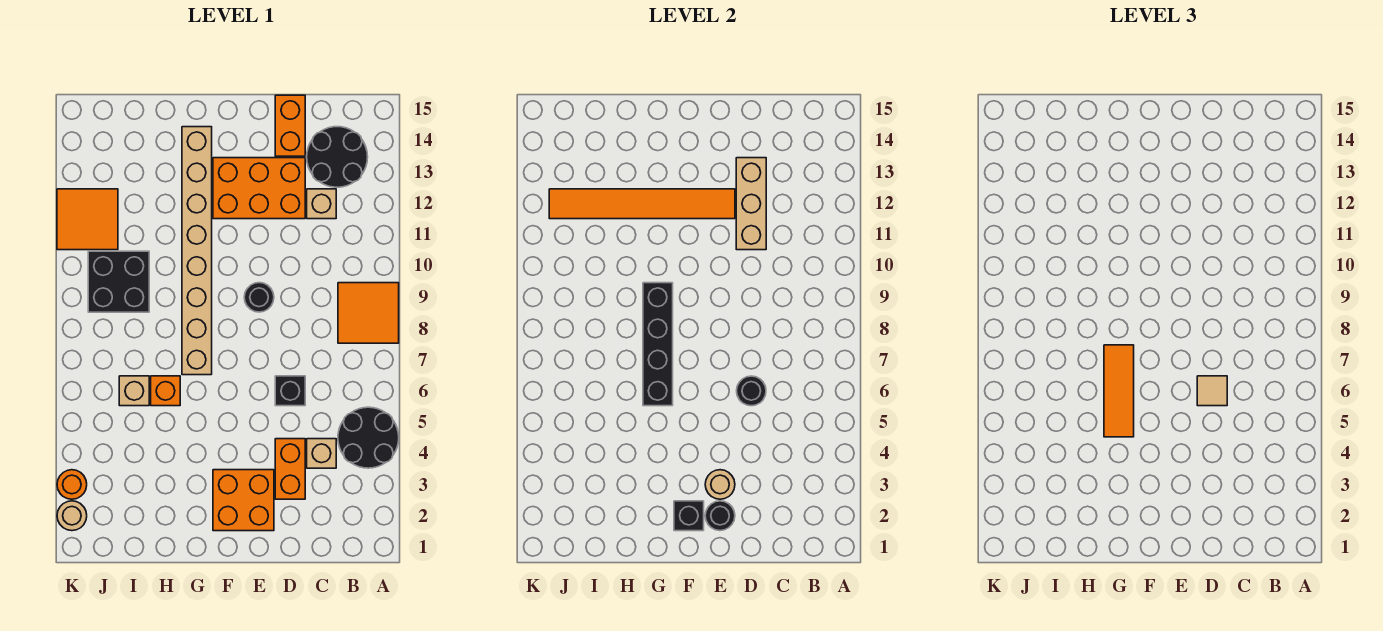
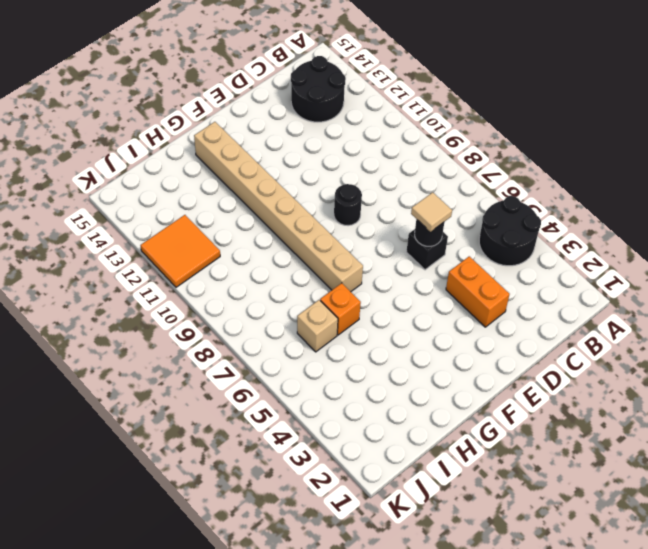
none -> orange 2x2 tile [338,283,399,343]
none -> tan 1x1 brick [307,439,336,468]
none -> tan 1x1 brick [307,189,336,219]

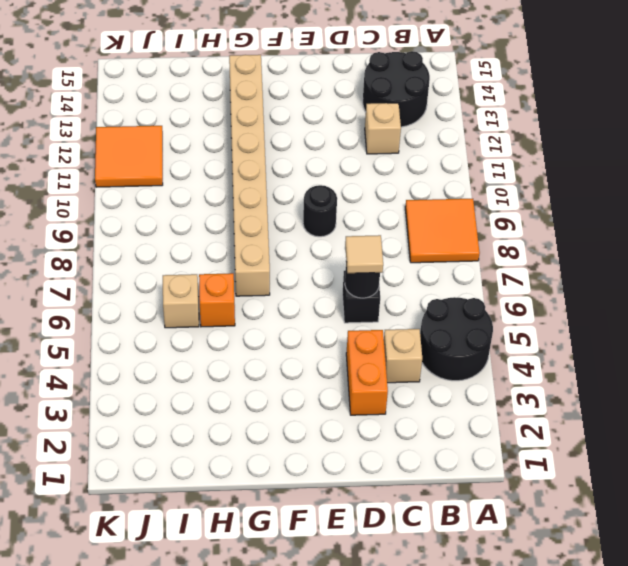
none -> orange 2x3 brick [213,158,305,219]
none -> orange 1x2 brick [275,95,305,156]
none -> orange 2x2 brick [213,470,274,531]

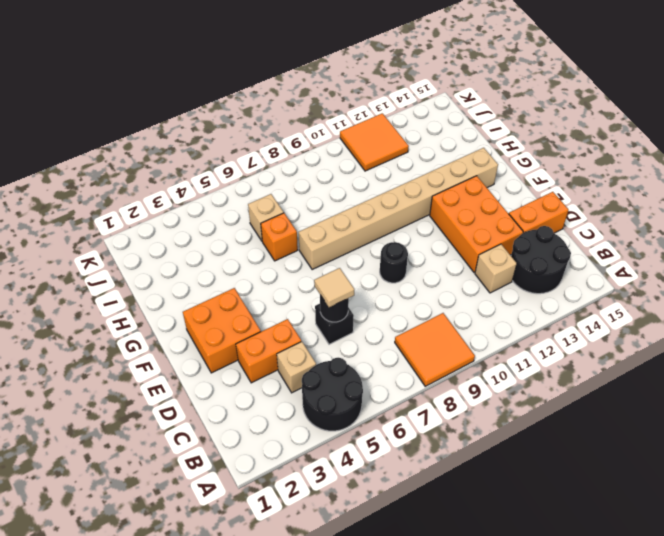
none -> black 2x2 brick [88,251,149,312]
none -> tan 1x1 round brick [57,501,87,531]
none -> orange 1x1 round brick [57,470,87,499]

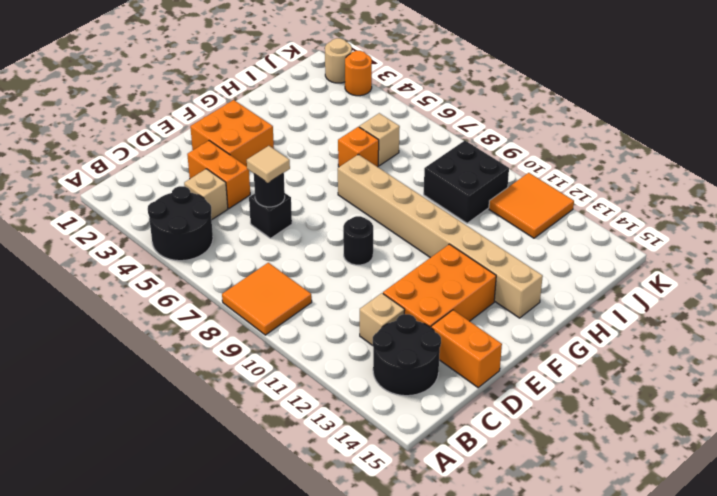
none -> tan 1x3 brick [736,158,766,250]
none -> black 1x1 round brick [705,501,735,531]
none -> tan 1x1 round brick [705,470,735,499]

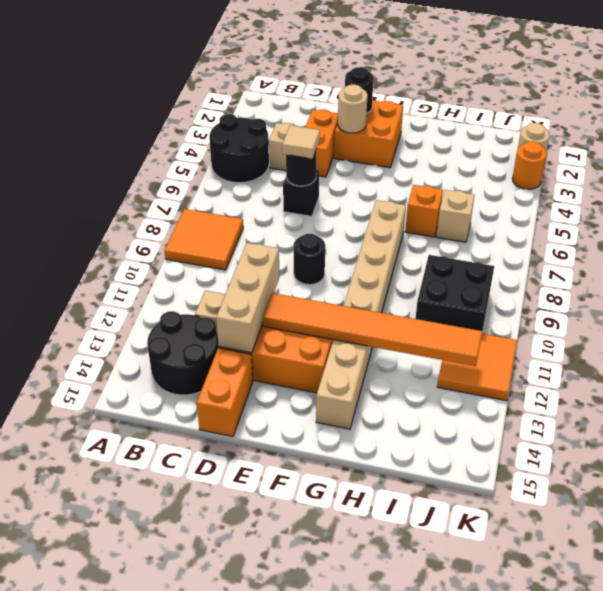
none -> black 1x1 brick [674,501,704,531]
none -> black 1x4 brick [643,283,673,406]
none -> orange 1x3 tile [1104,345,1134,437]

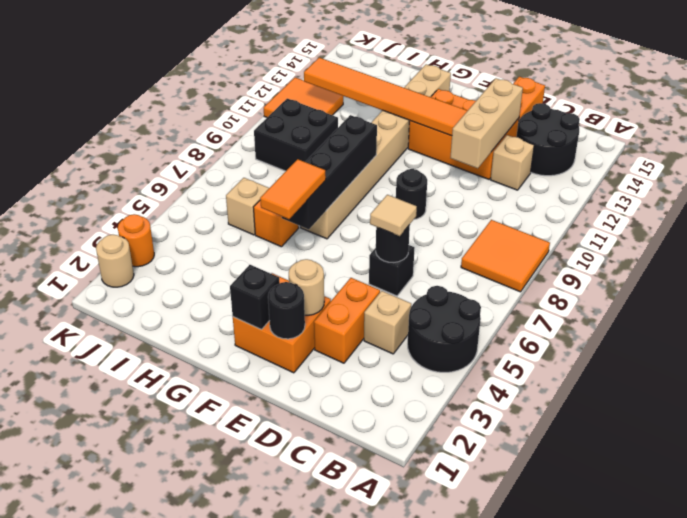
orange 1x2 tile [260,159,326,219] -> orange 1x3 tile [1104,345,1134,437]

